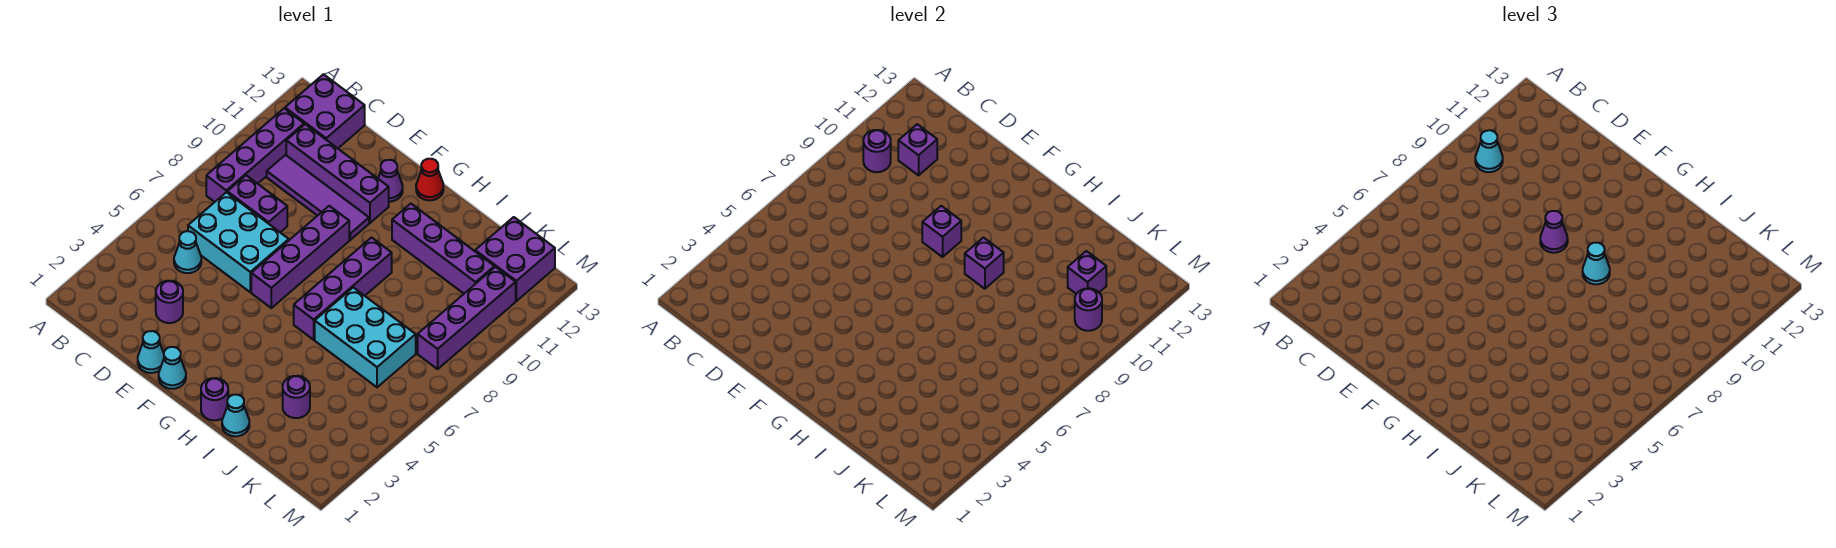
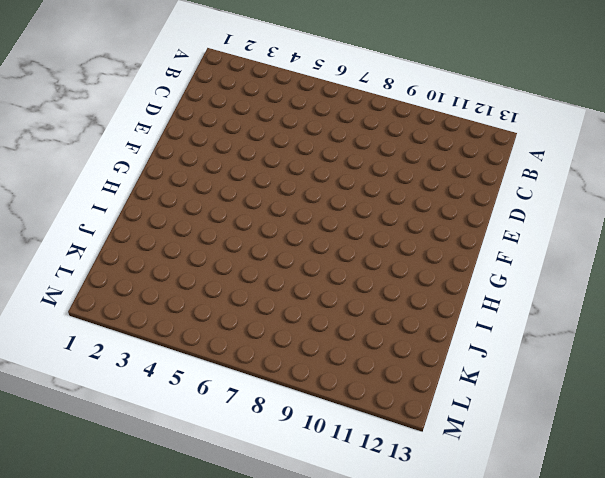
none -> purple 1x4 brick [206,109,304,202]
none -> purple 2x2 brick [285,74,365,148]
none -> cyan 1x1 cone [174,231,201,273]
none -> cyan 2x3 brick [188,192,289,292]

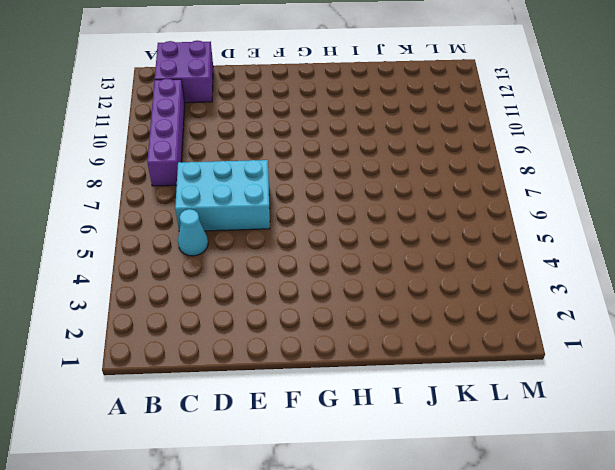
none -> purple 1x2 brick [227,175,287,232]
none -> purple 1x4 tile [267,155,369,240]
none -> purple 1x4 brick [286,124,389,223]
none -> purple 1x1 round brick [156,281,183,323]

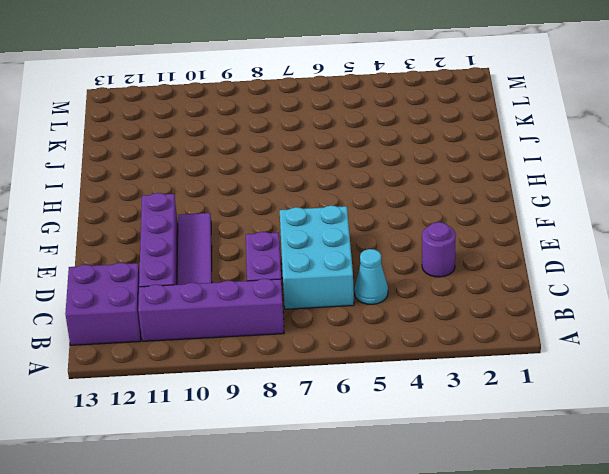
none -> cyan 1x1 cone [138,331,164,373]
none -> cyan 1x1 cone [159,347,186,389]
none -> purple 1x4 brick [251,206,349,308]
none -> purple 1x1 cone [378,160,403,202]

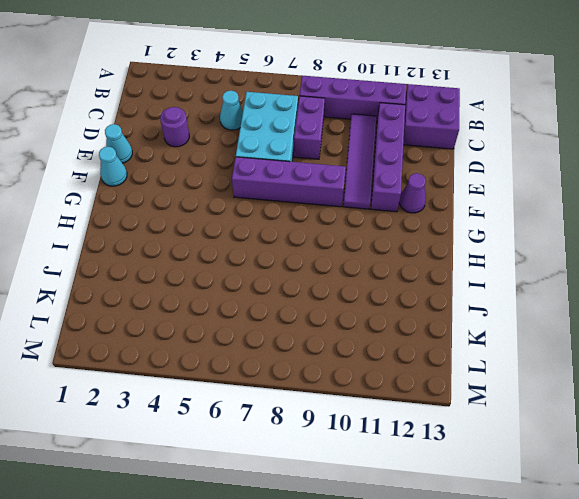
none -> red 1x1 cone [416,159,443,200]
none -> purple 1x1 round brick [201,378,228,420]
none -> purple 1x4 brick [294,238,392,340]
none -> purple 1x4 brick [392,204,494,293]

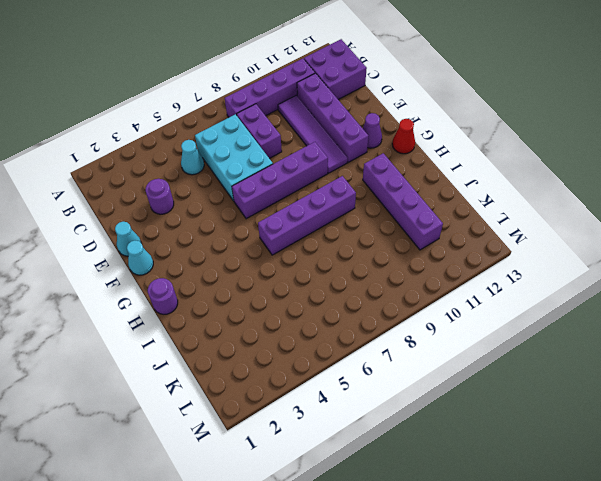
none -> cyan 1x1 cone [222,395,249,436]
none -> cyan 2x3 brick [315,287,416,387]
none -> purple 1x1 round brick [283,376,310,418]
none -> purple 2x2 brick [475,217,555,301]

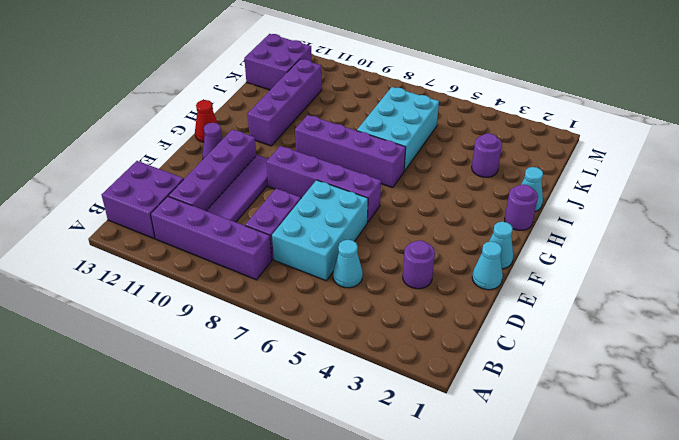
none -> purple 1x4 brick [418,267,516,369]
none -> purple 1x1 round brick [863,130,891,172]
none -> purple 1x1 brick [898,124,937,175]
none -> purple 1x1 brick [922,206,961,257]

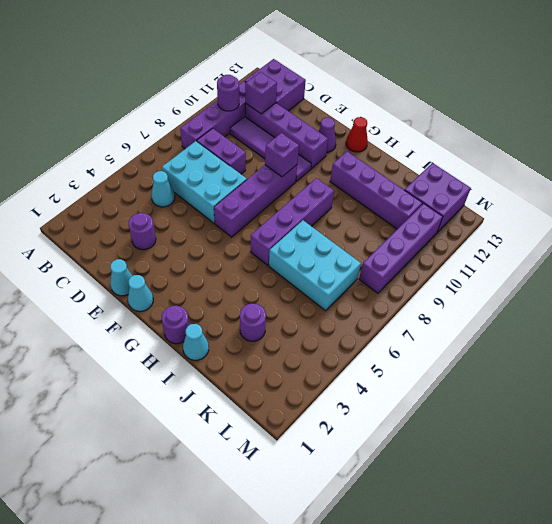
none -> purple 1x1 brick [965,238,1004,289]
none -> purple 1x1 brick [1068,251,1106,294]
none -> purple 1x1 round brick [1075,288,1102,331]
none -> cyan 1x1 cone [1475,130,1503,172]

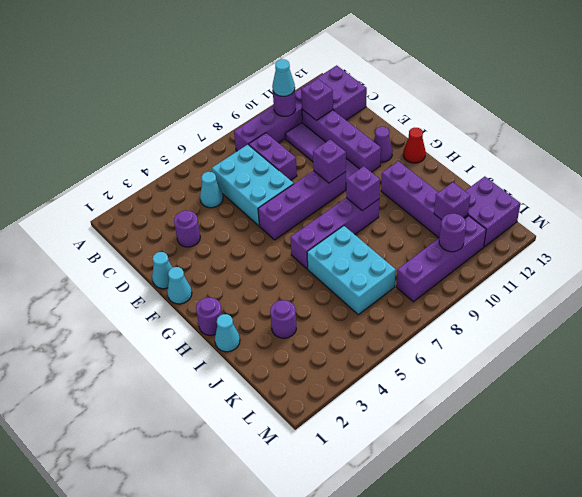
none -> purple 1x1 cone [1540,211,1568,253]
none -> cyan 1x1 cone [1583,243,1610,284]

